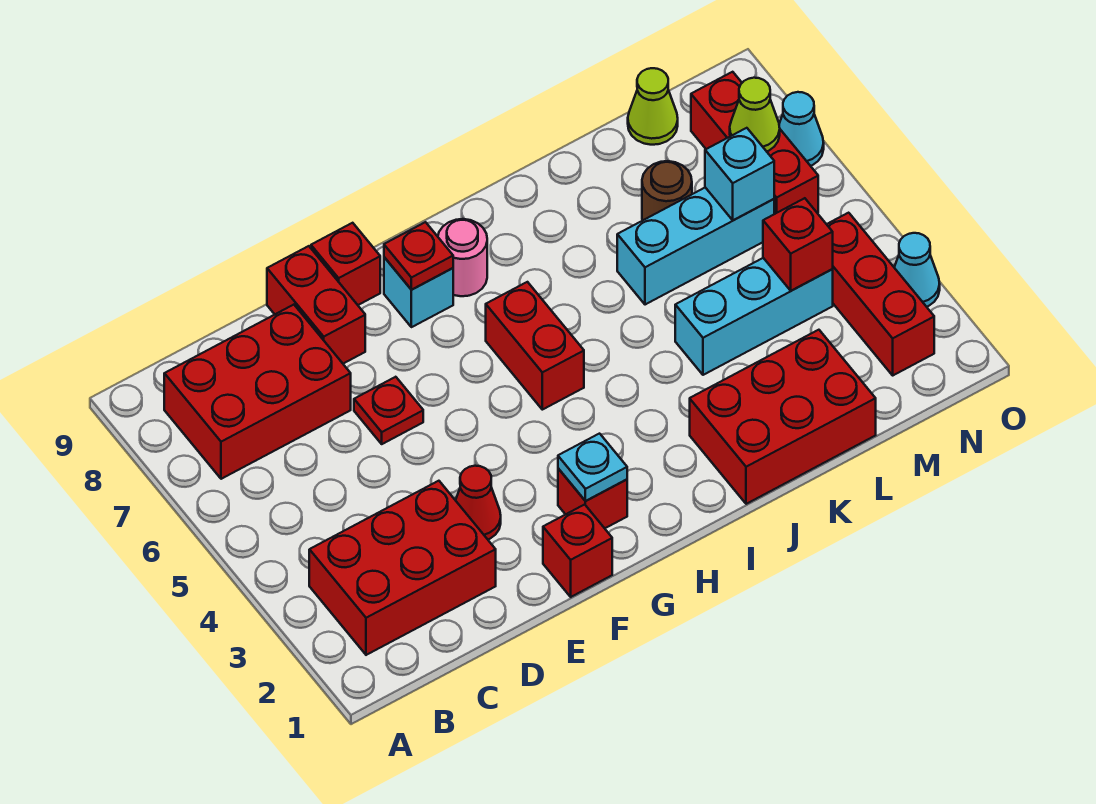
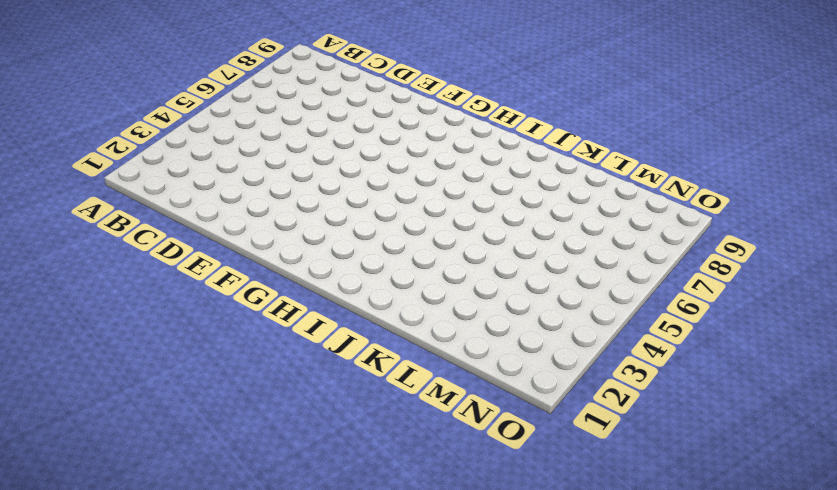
none -> red 2x3 brick [309,481,496,655]
none -> red 2x3 brick [164,305,351,479]
none -> red 1x1 cone [456,466,501,539]

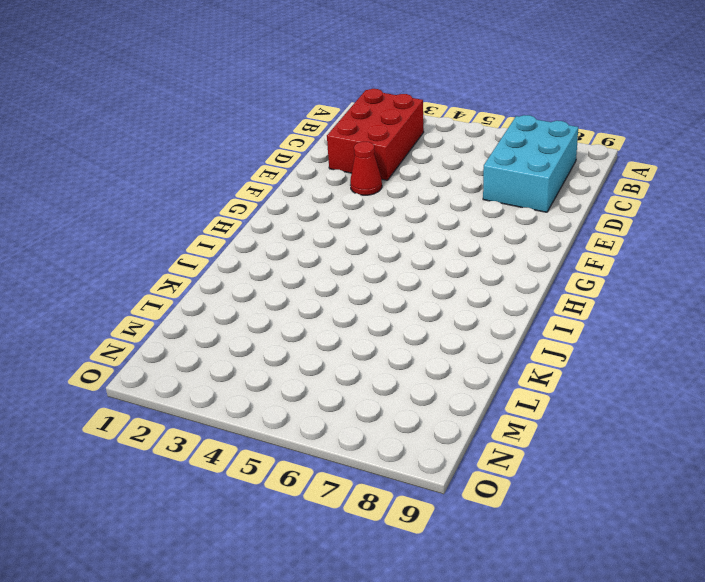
cyan 2x3 brick [483,115,578,212] -> red 2x3 brick [164,305,351,479]
none -> red 1x1 plate [354,377,423,444]
none -> red 1x2 brick [267,246,365,364]
none -> red 1x1 brick [543,504,612,597]

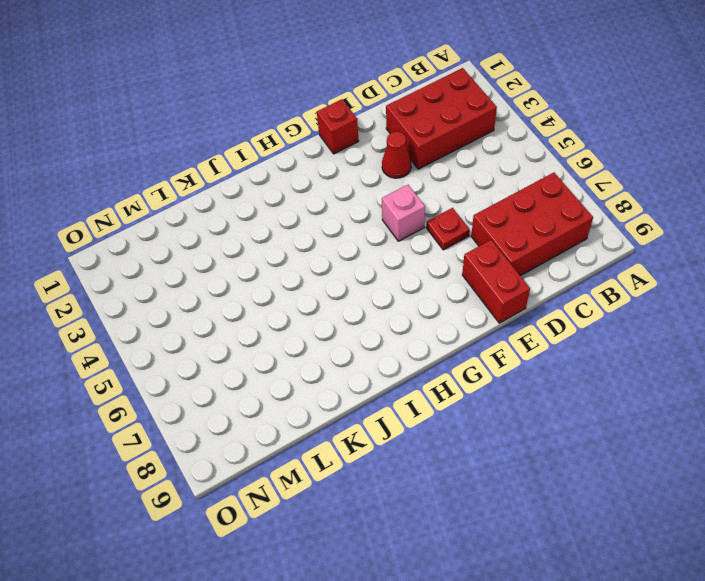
pink 1x1 brick [382,185,425,241] -> none
none -> red 1x1 brick [311,223,380,305]
none -> red 1x1 brick [558,468,627,528]
none -> cyan 1x1 brick [384,257,453,327]

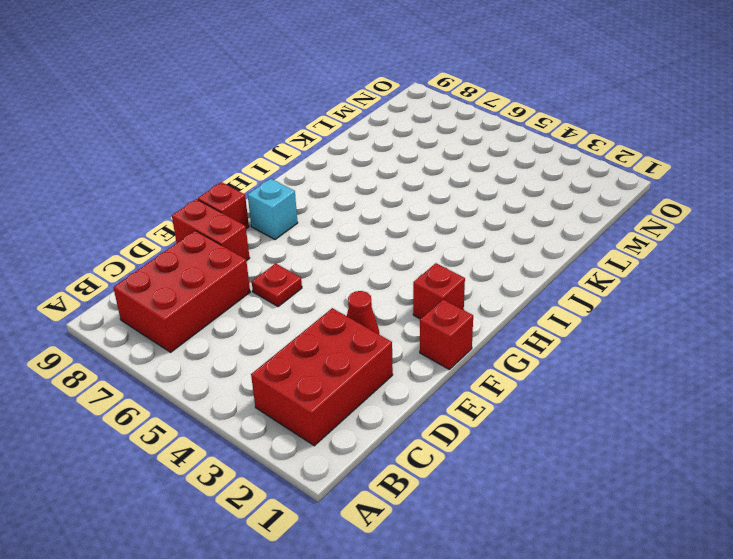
none -> red 1x2 brick [486,282,584,410]
none -> pink 1x1 round brick [438,219,487,296]
none -> red 2x3 brick [690,330,876,504]

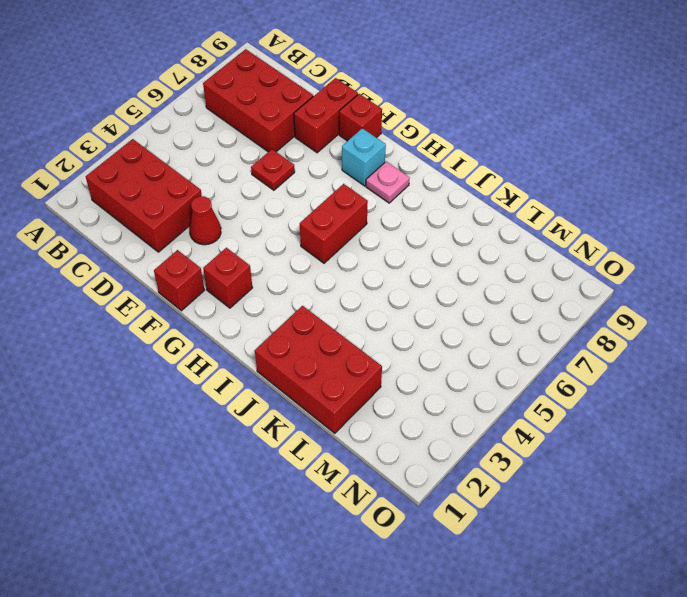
pink 1x1 plate [366,161,410,203] -> pink 1x1 round brick [438,219,487,296]
none -> cyan 1x3 brick [675,258,833,375]
none -> cyan 1x3 brick [617,188,774,305]
none -> brown 1x1 round brick [642,161,692,221]

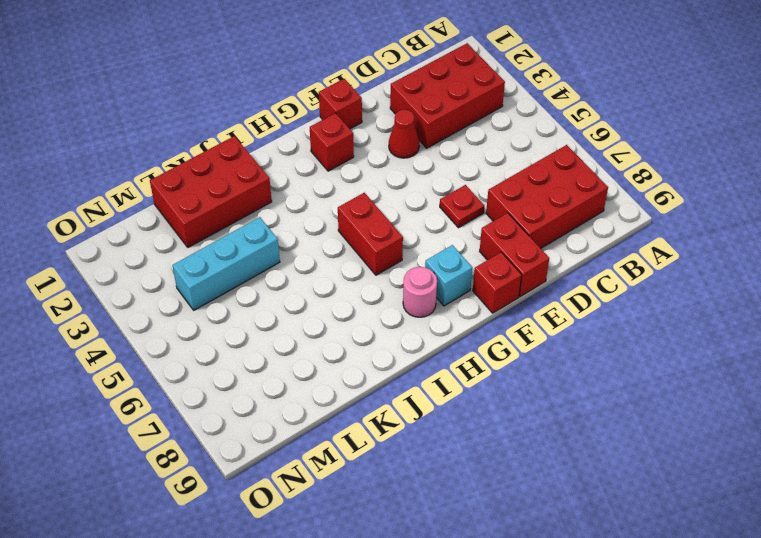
none -> cyan 1x3 brick [617,188,774,305]
none -> brown 1x1 round brick [642,161,692,221]
none -> lime 1x1 cone [628,68,678,145]

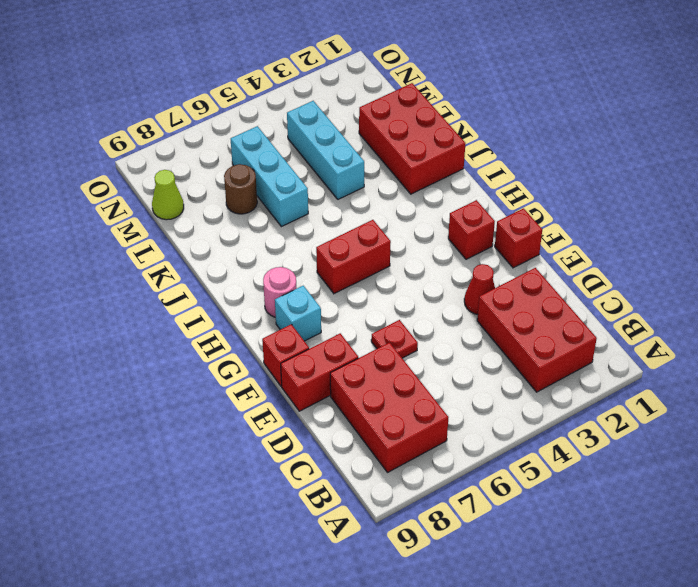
none -> red 1x3 brick [827,213,934,375]
none -> red 1x3 brick [691,72,818,214]
none -> cyan 1x1 cone [894,233,940,307]

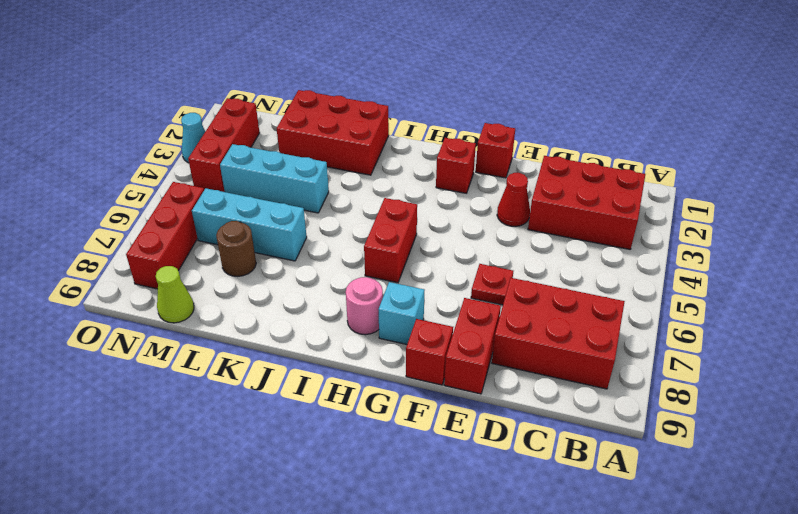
none -> cyan 1x1 cone [779,92,824,166]
none -> cyan 1x1 plate [558,434,627,501]
none -> red 1x1 plate [384,222,453,290]

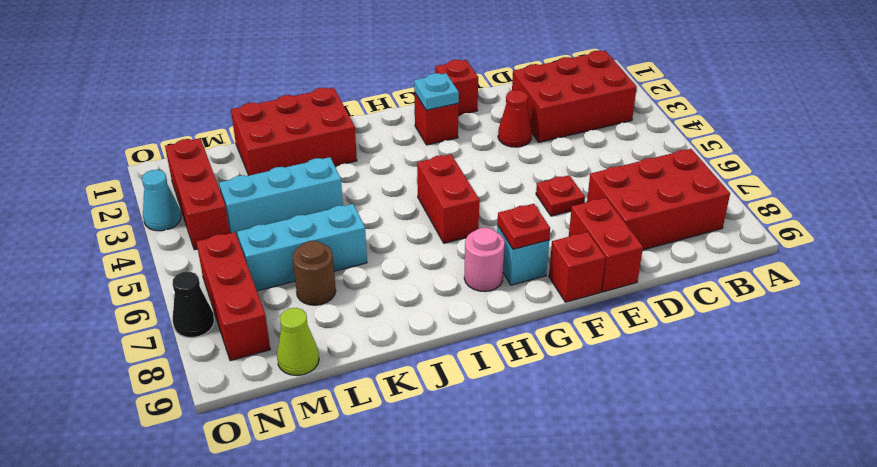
black 1x1 cone [172,272,214,338] -> cyan 1x1 cone [779,92,824,166]
none -> red 1x1 brick [763,198,833,291]
none -> cyan 1x1 brick [705,128,774,220]
none -> lime 1x1 cone [730,78,780,151]

